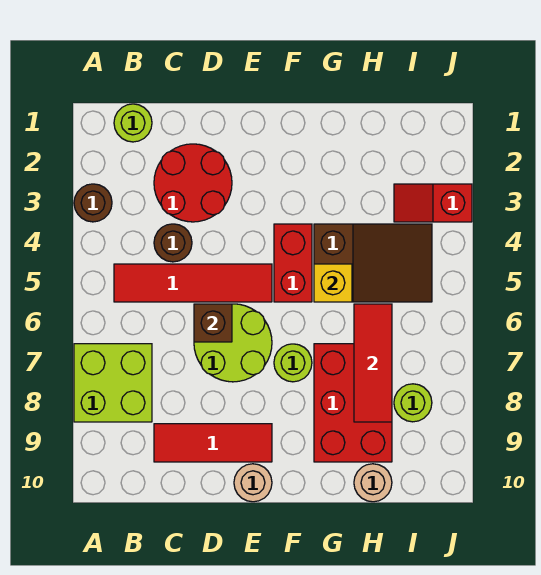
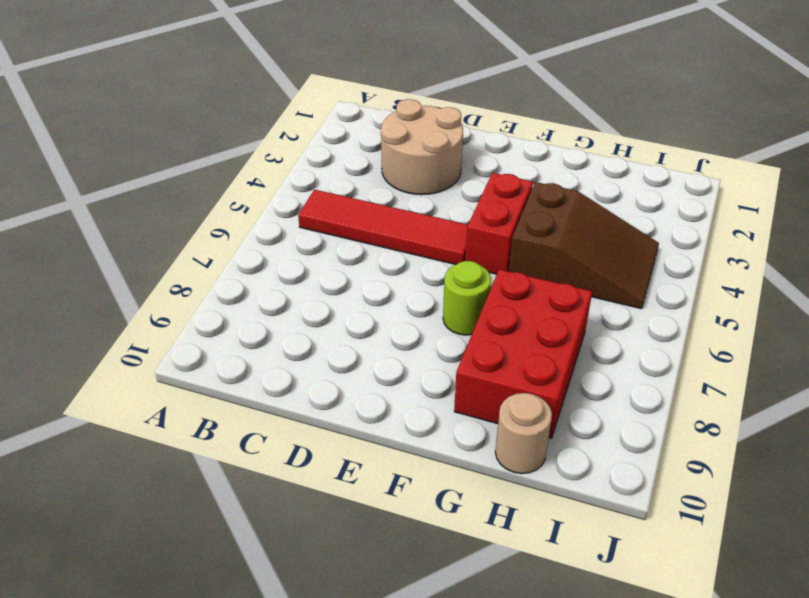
tan 2x2 round brick [381,99,463,195] -> red 2x2 round brick [154,144,232,222]
none -> brown 1x1 round brick [74,184,112,222]
none -> lime 2x2 brick [74,344,152,422]
none -> lime 1x1 round brick [114,104,152,142]

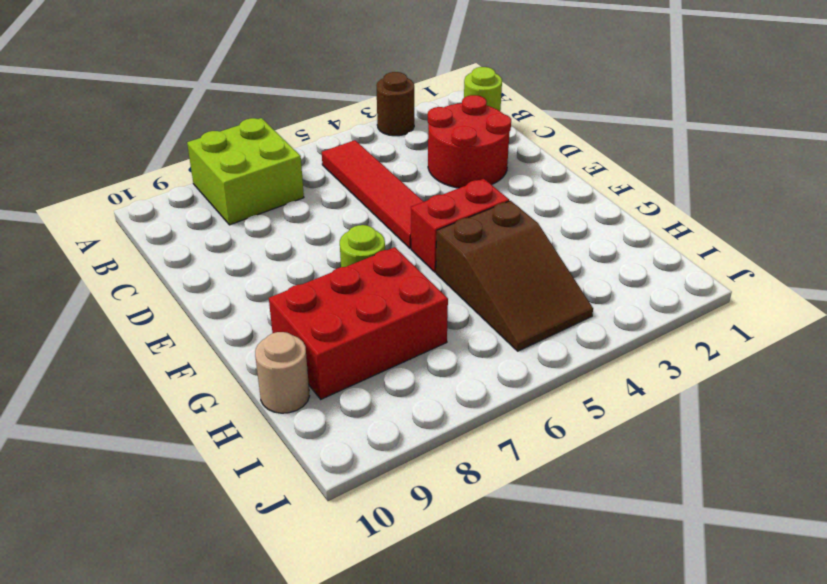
none -> brown 1x1 round brick [154,224,192,262]
none -> red 1x3 tile [154,424,272,462]
none -> lime 2x2 round brick [194,304,272,382]

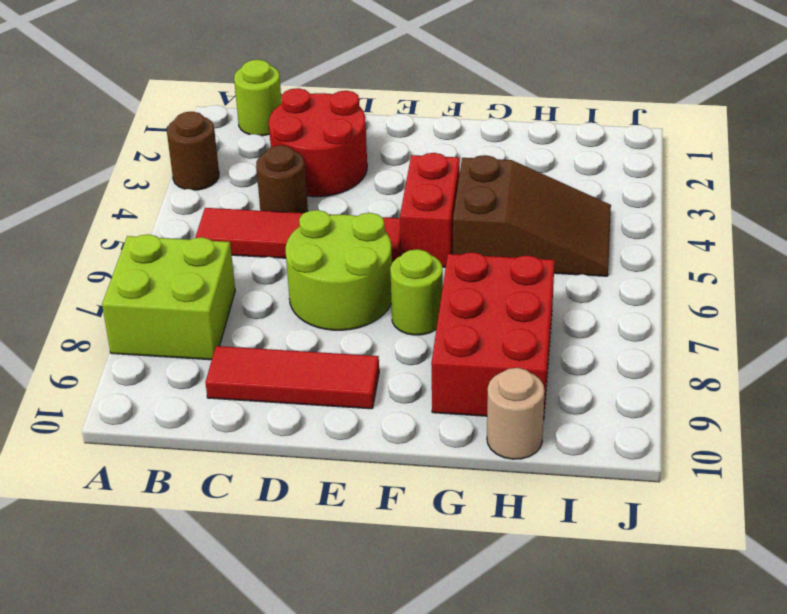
none -> tan 1x1 round brick [234,464,272,502]
none -> red 1x2 slope [394,184,472,222]
none -> lime 1x1 round brick [394,384,432,422]

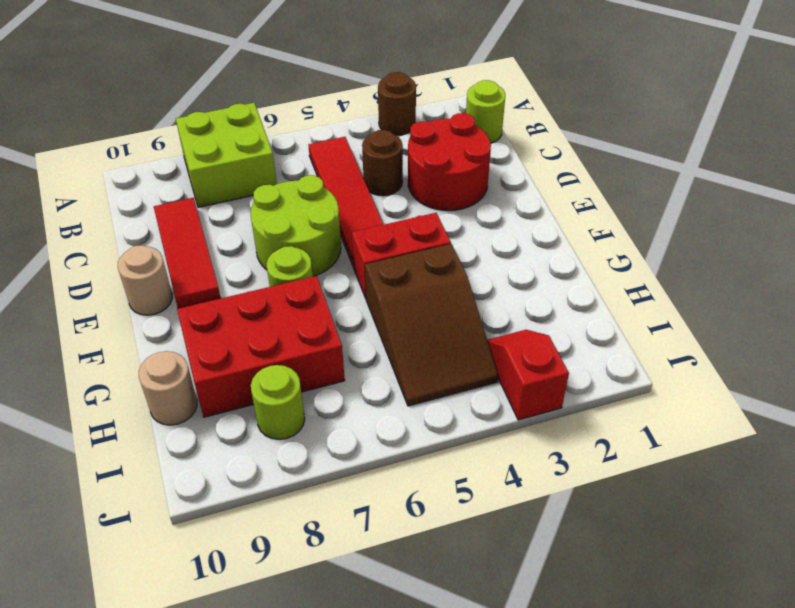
none -> brown 1x1 brick [194,304,232,342]
none -> yellow 1x1 brick [314,264,352,302]
none -> red 1x3 tile [354,304,392,422]

